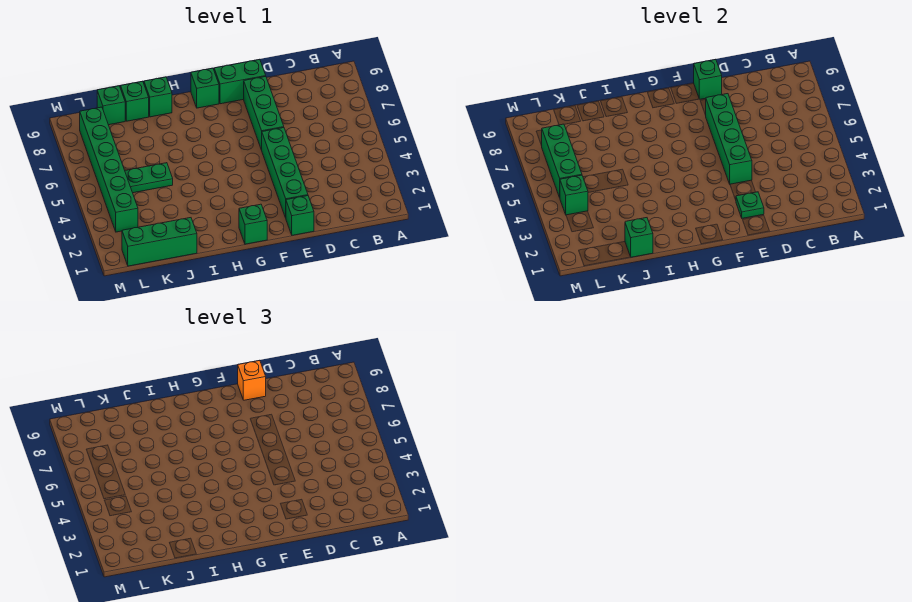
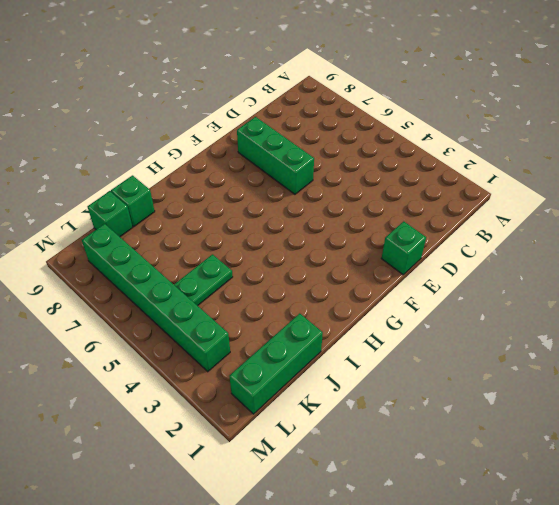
none -> green 1x4 brick [262,128,308,218]
none -> green 1x2 brick [214,59,266,104]
none -> green 1x1 brick [239,204,267,244]

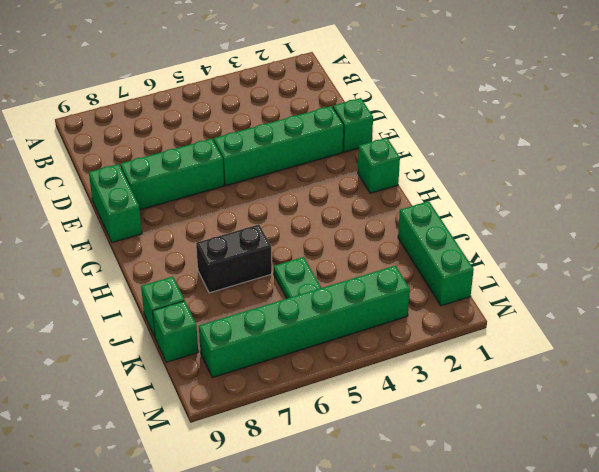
black 1x2 brick [196,225,272,293] -> none
none -> green 1x1 brick [191,68,219,108]
none -> green 1x1 brick [144,77,172,117]
none -> green 1x1 plate [736,192,764,218]

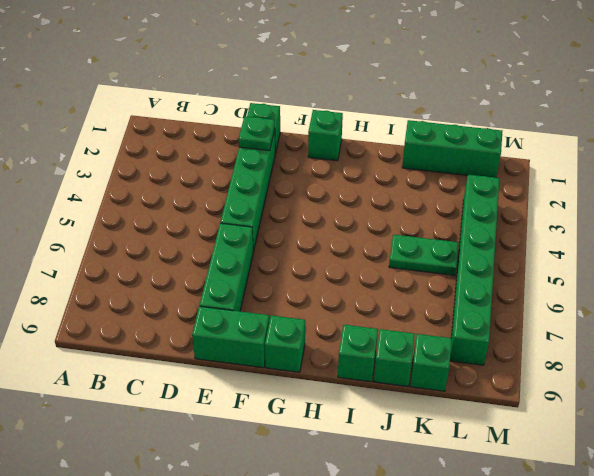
none -> green 1x4 brick [706,94,752,184]
none -> green 1x1 brick [694,59,722,99]
none -> green 1x1 brick [625,218,653,257]

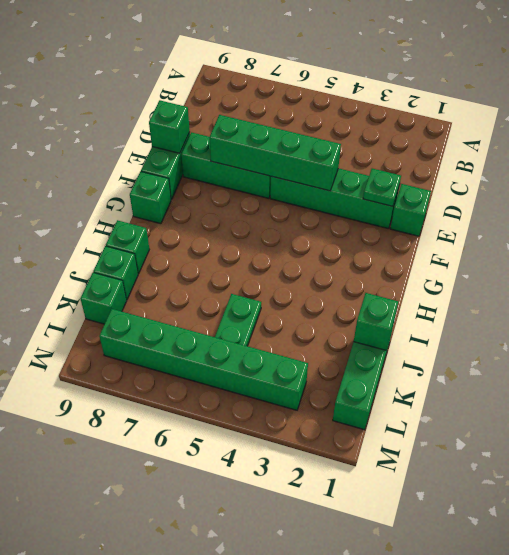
none -> green 1x1 brick [239,204,267,244]
none -> green 1x1 brick [560,175,588,215]
none -> green 1x3 brick [541,124,582,197]

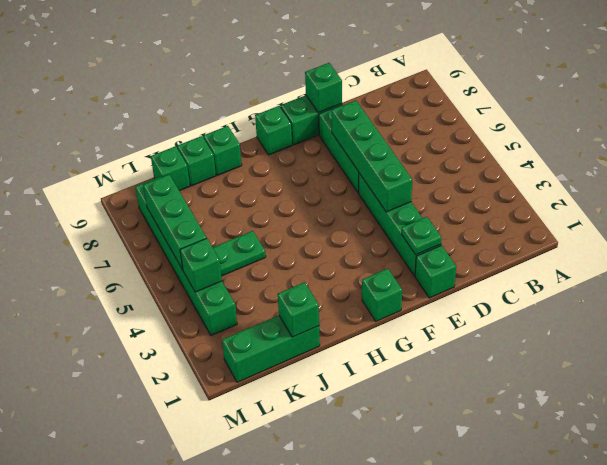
none -> orange 1x1 brick [238,360,266,400]

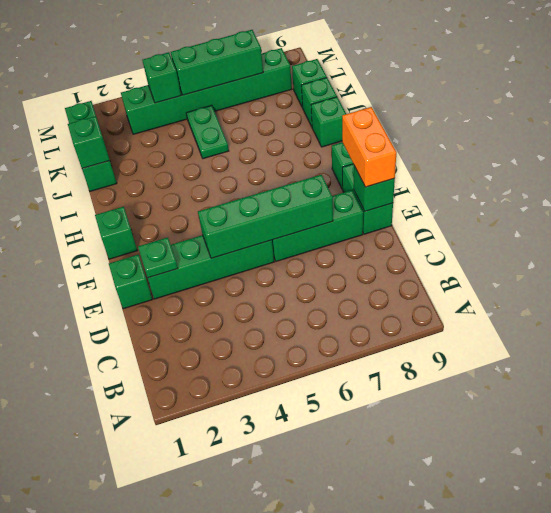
orange 1x2 brick [342,107,396,187] -> orange 1x1 brick [238,360,266,400]

